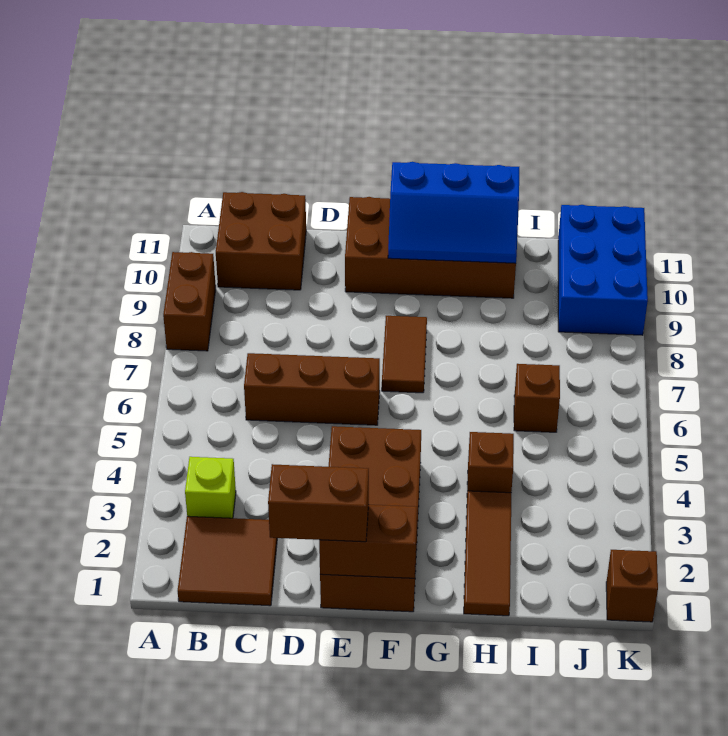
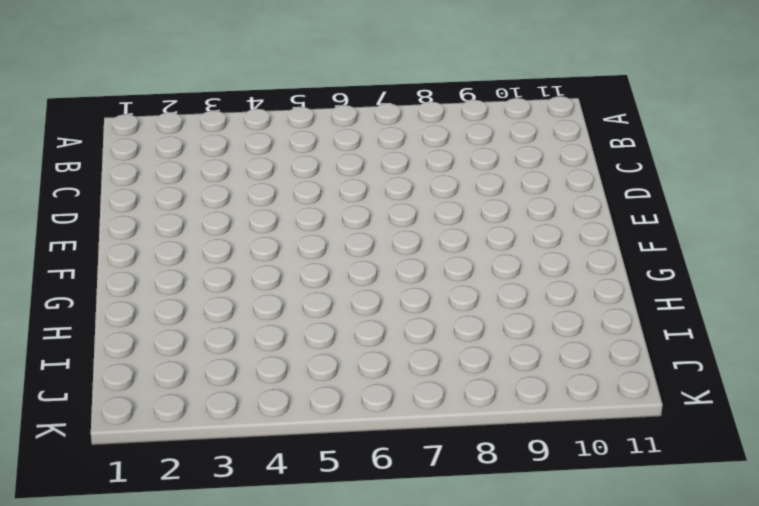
none -> brown 1x2 brick [163,252,216,351]
none -> brown 2x2 tile [178,516,277,606]
none -> lime 1x1 brick [185,457,236,518]

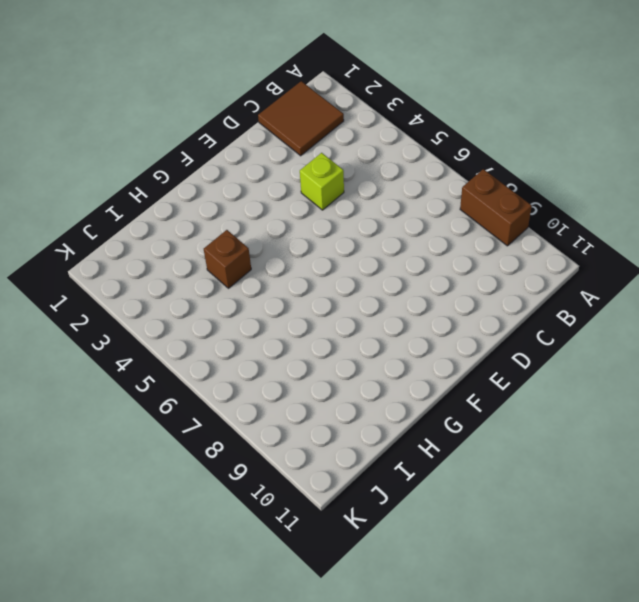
lime 1x1 brick [300,153,344,210] -> lime 1x1 brick moved to [185,457,236,518]
none -> brown 2x2 brick [216,192,306,290]
none -> brown 1x3 brick [244,353,380,425]
none -> brown 2x4 brick [320,426,421,612]

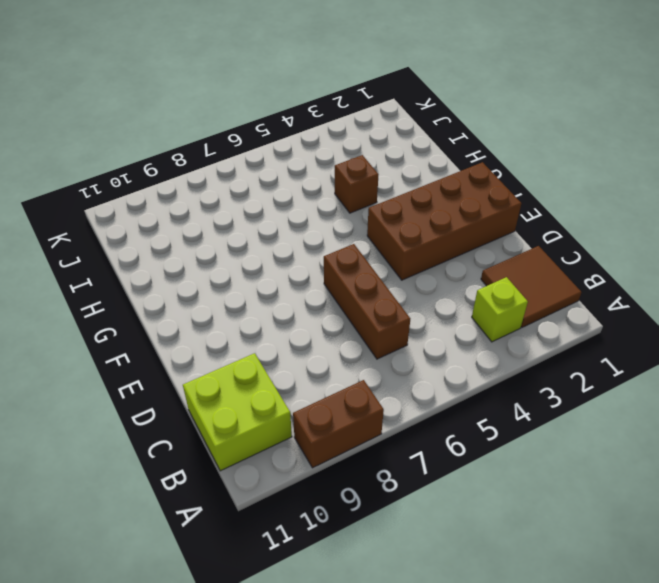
lime 2x2 brick [183,353,292,471] -> brown 2x2 brick [216,192,306,290]
none -> brown 2x4 brick [345,197,516,298]
none -> brown 1x2 tile [382,316,427,393]
none -> brown 1x3 tile [464,491,511,616]

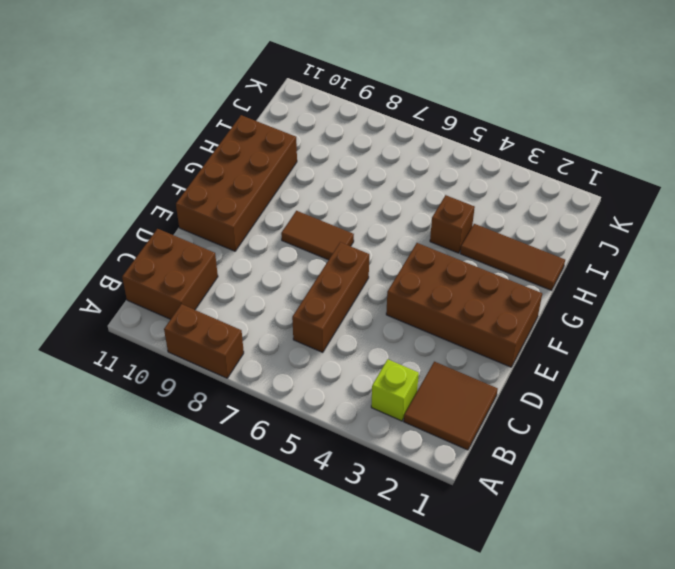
none -> brown 1x1 brick [514,364,560,432]
none -> blue 2x3 brick [558,205,648,335]
none -> brown 1x1 brick [606,550,658,622]

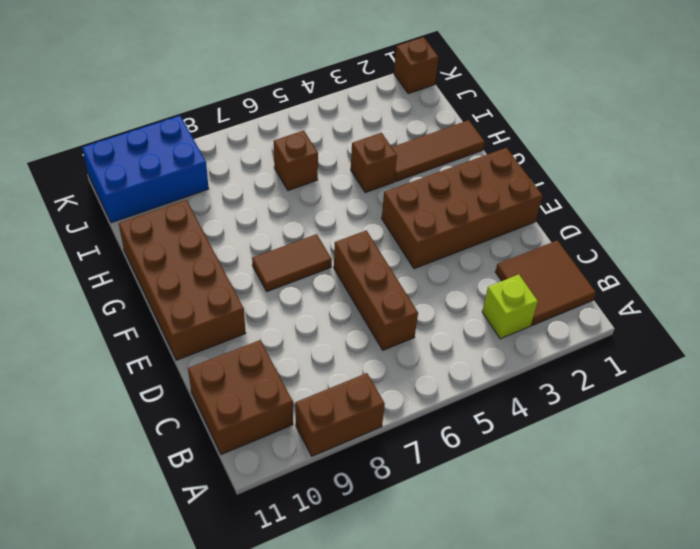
none -> brown 1x2 brick [319,505,417,578]
none -> blue 2x3 slope [388,162,519,263]
none -> brown 1x2 brick [268,464,369,542]

